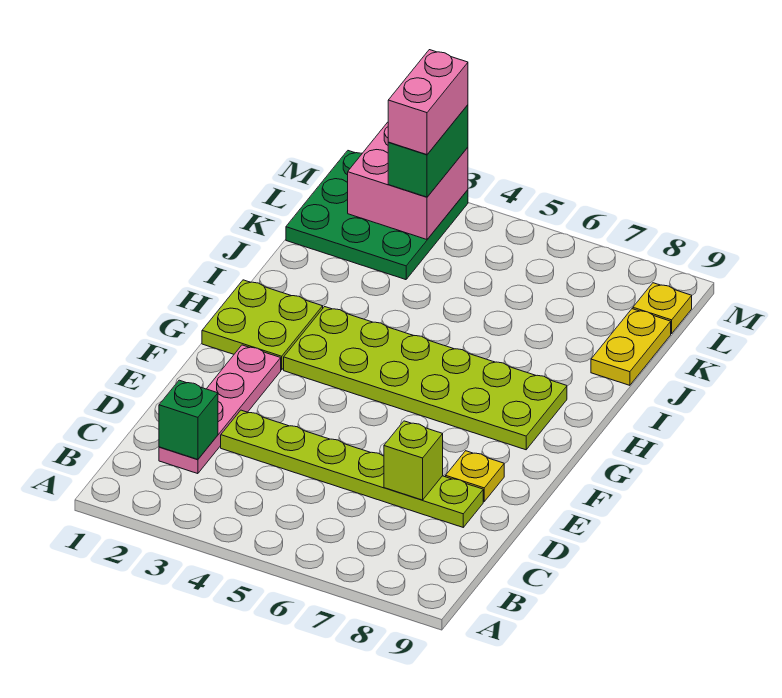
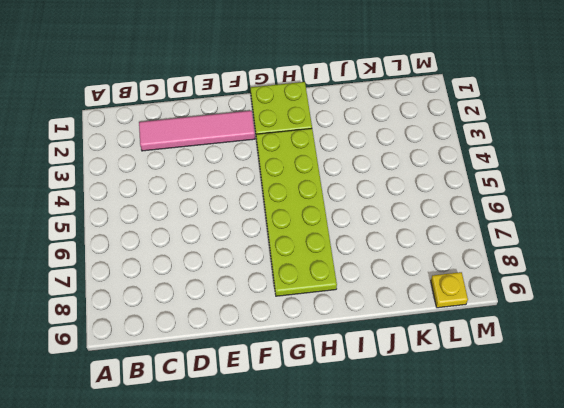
pink 1x4 tile [139,111,255,151] -> pink 1x4 plate [159,345,281,474]
none -> lime 1x6 plate [221,410,483,527]
none -> yellow 1x1 plate [446,451,504,501]
none -> yellow 1x2 plate [591,309,671,385]

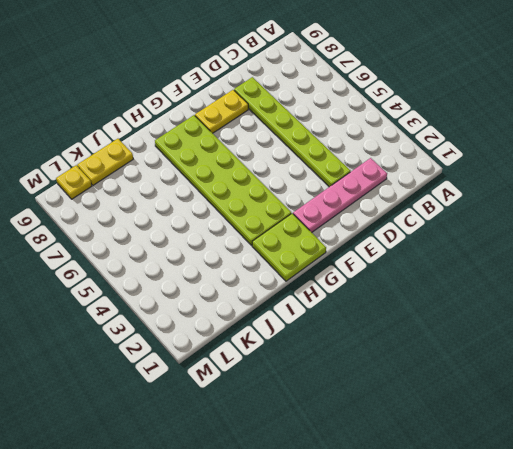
yellow 1x2 plate [195,90,248,133] -> yellow 1x1 plate [446,451,504,501]
none -> green 3x3 plate [286,151,468,280]
none -> green 1x1 brick [159,380,218,459]
none -> lime 1x1 brick [384,421,443,500]

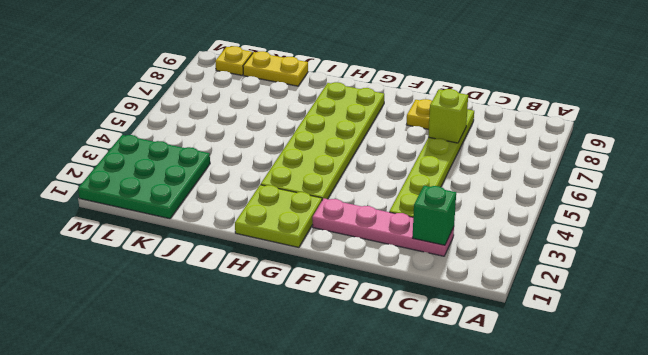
none -> pink 2x2 brick [348,122,468,239]
none -> green 1x2 brick [388,105,468,197]
none -> pink 1x2 brick [388,50,468,155]

